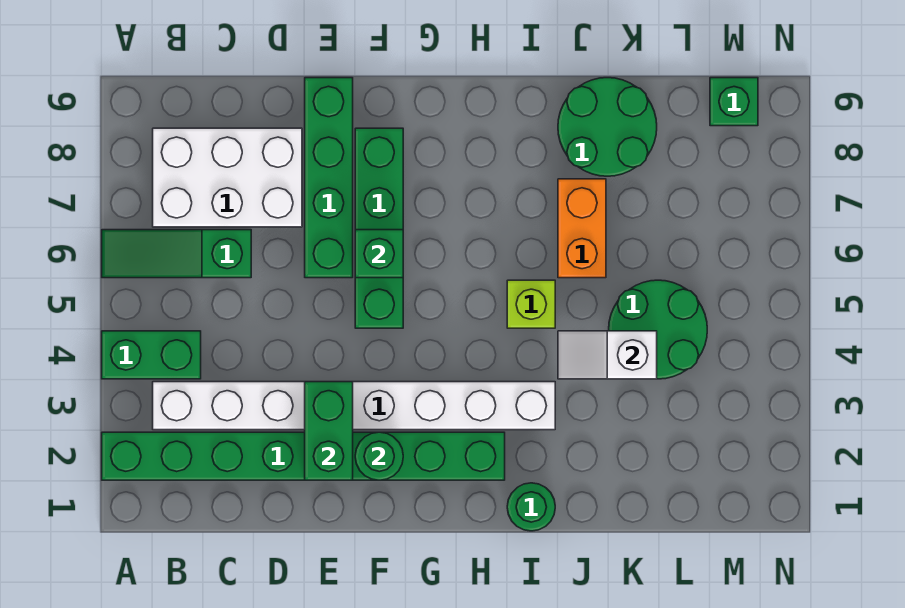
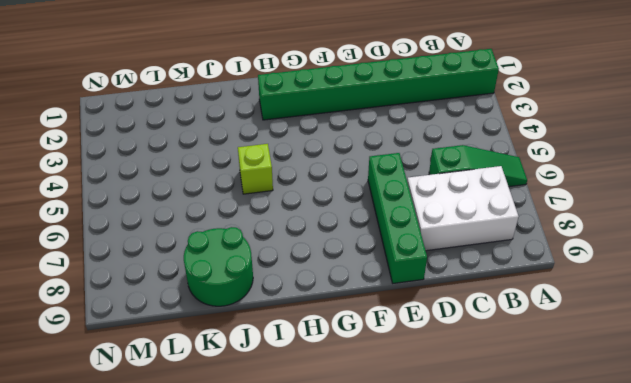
none -> green 1x2 brick [102,331,201,379]
none -> white 1x8 brick [153,382,555,430]
none -> green 1x4 brick [355,128,403,328]

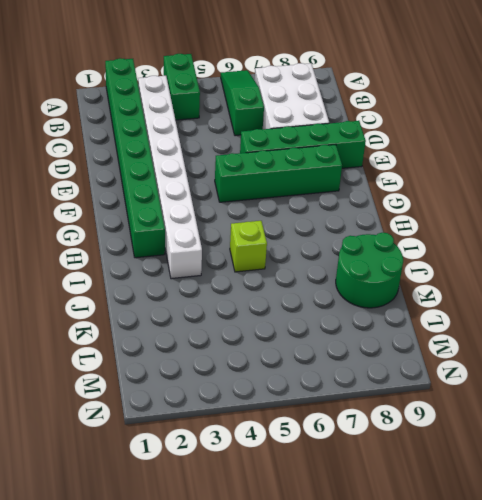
none -> green 1x1 round brick [507,483,555,531]
none -> orange 1x2 brick [558,179,606,278]
none -> green 2x2 round brick [609,280,707,379]

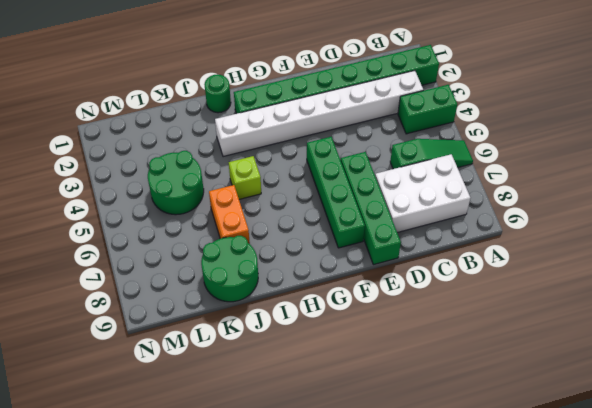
none -> green 1x1 brick [710,78,758,126]
none -> green 1x2 brick [305,382,353,480]
none -> green 1x1 round brick [355,432,403,480]

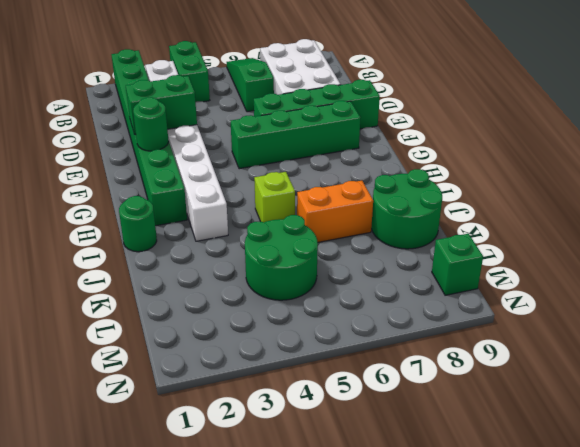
none -> green 1x1 brick [355,230,403,278]
none -> white 1x2 slope [558,331,657,379]

